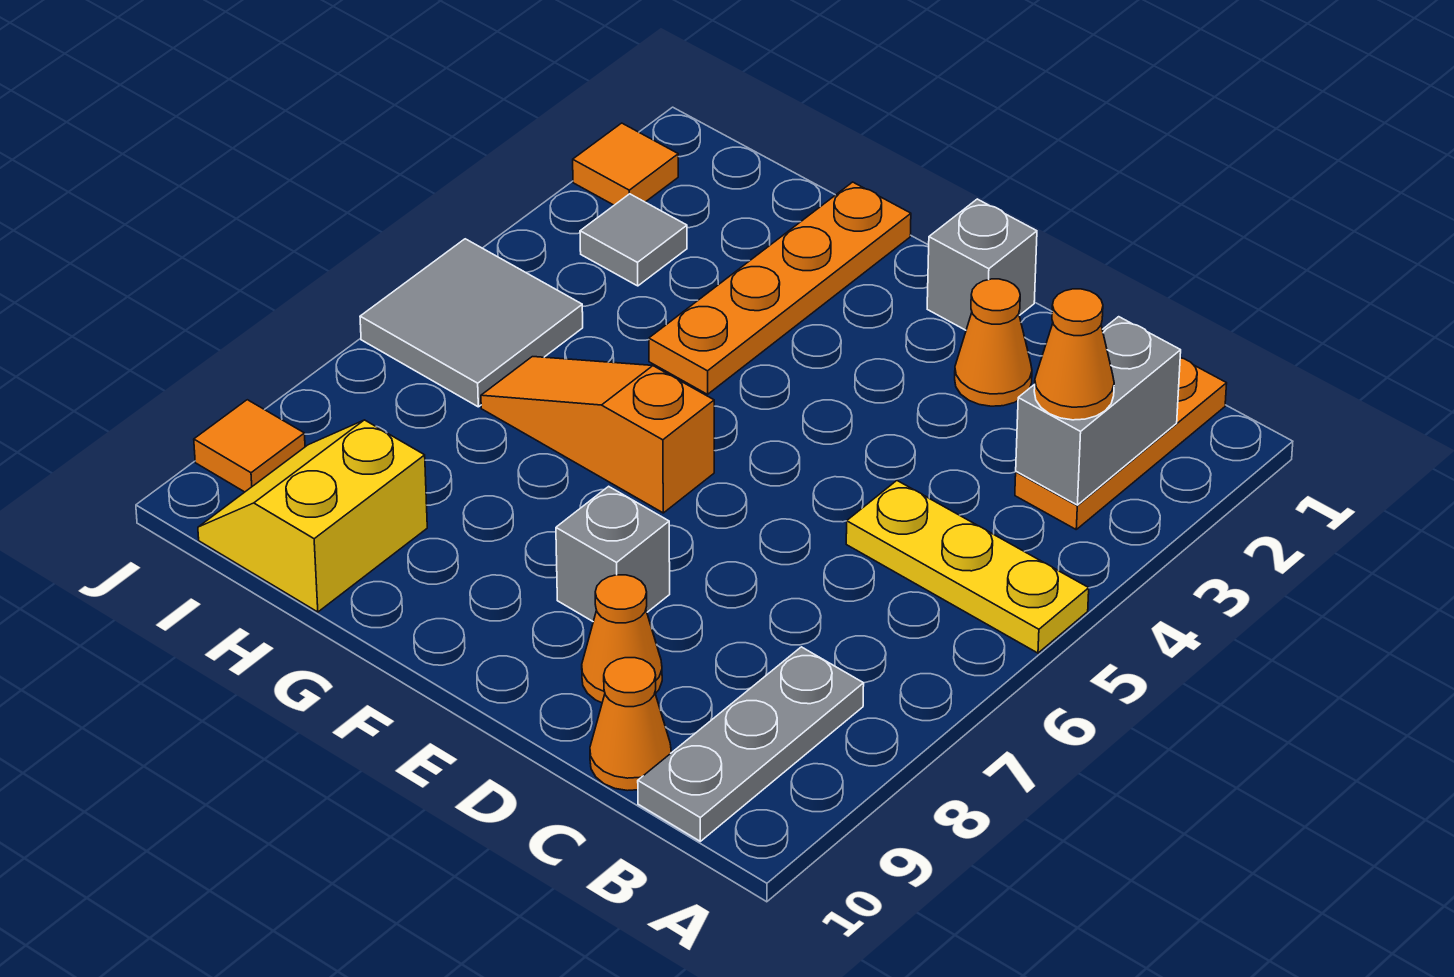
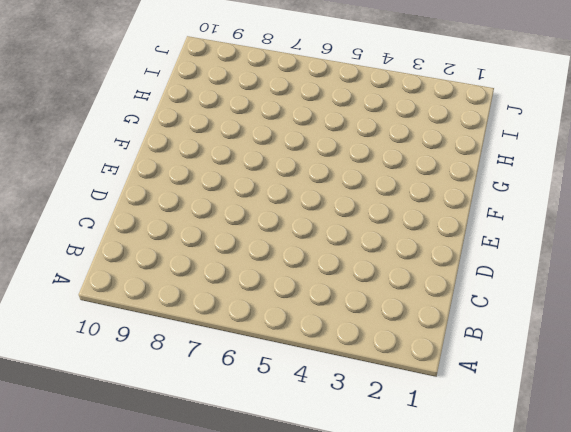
none -> yellow 1x3 plate [846,481,1089,653]
none -> orange 1x3 plate [1015,358,1227,529]
none -> grey 1x3 plate [638,647,864,841]

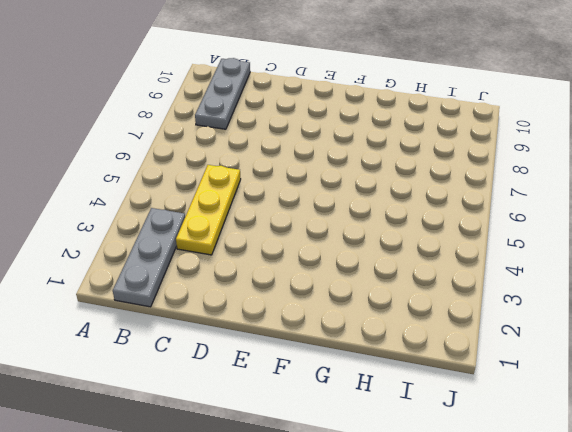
grey 1x3 plate [113,208,185,307] -> orange 1x3 plate [1015,358,1227,529]
yellow 1x3 plate [176,165,241,255] -> yellow 1x3 plate turned to [846,481,1089,653]
none -> orange 1x1 cone [590,658,671,791]
none -> orange 1x1 cone [955,279,1032,406]
none -> orange 1x1 cone [582,575,662,703]

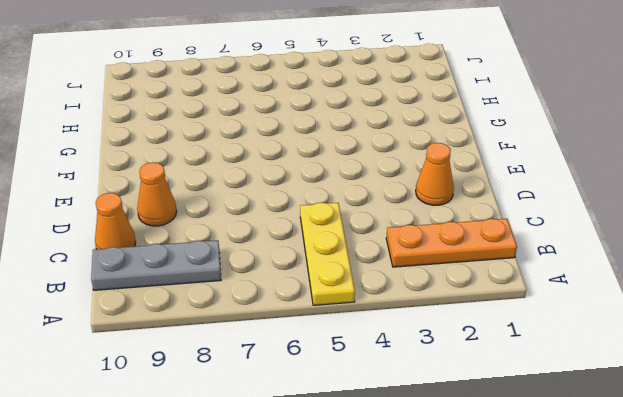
none -> grey 1x1 brick [927,199,1037,330]
none -> grey 1x1 brick [556,486,670,621]
none -> orange 1x3 slope [481,357,714,513]

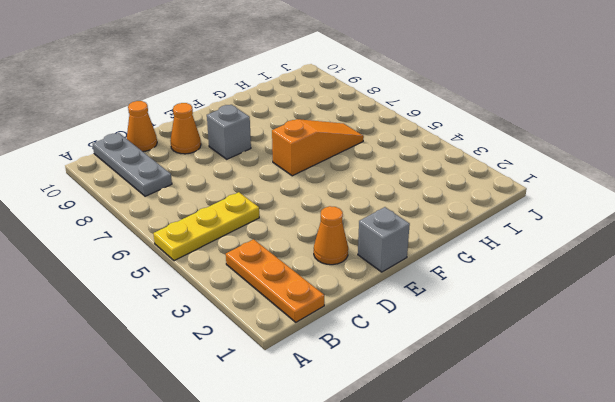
none -> orange 1x4 plate [649,182,911,394]
none -> yellow 2x2 slope [198,420,427,612]
none -> grey 1x1 tile [580,194,687,286]

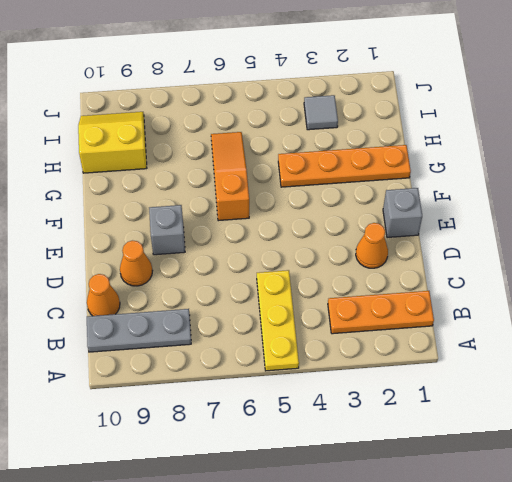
none -> grey 2x2 tile [360,239,583,407]
none -> orange 1x1 tile [573,123,678,205]
none -> orange 1x1 tile [194,400,305,492]

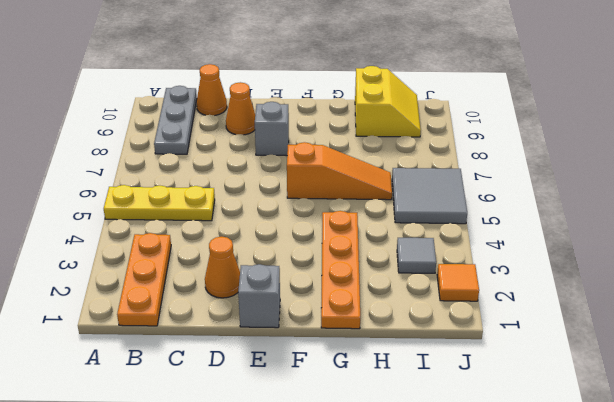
none -> orange 1x1 tile [194,400,305,492]
none -> grey 1x2 brick [1016,317,1181,505]
none -> orange 1x1 cone [1034,289,1114,420]

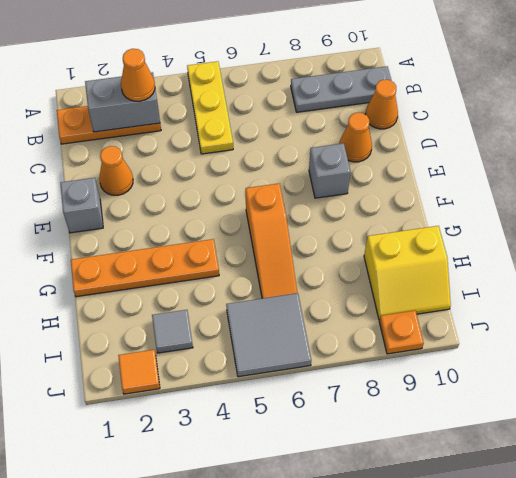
orange 1x1 plate [379,310,424,354] -> orange 1x1 tile [194,400,305,492]

